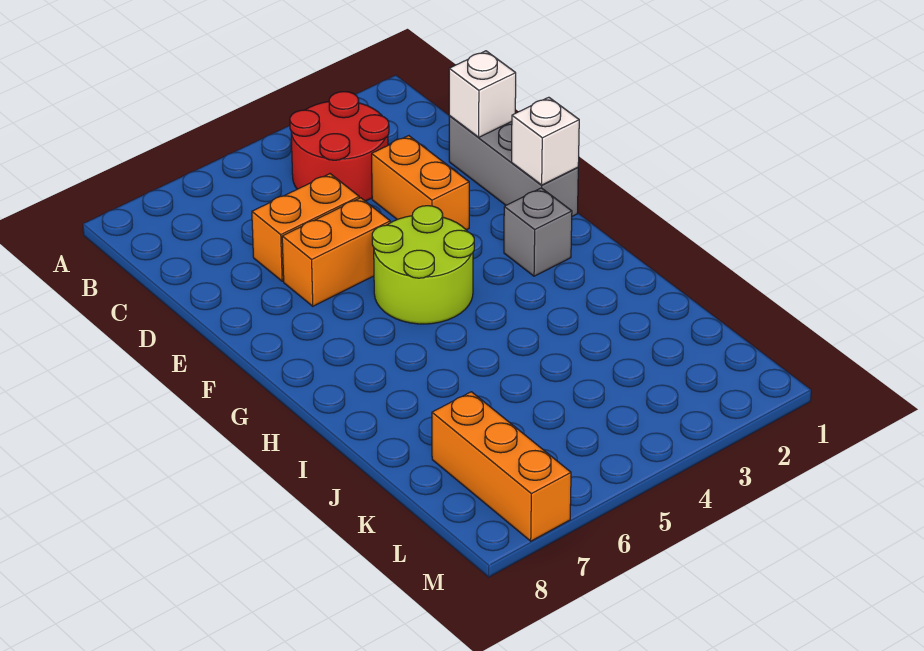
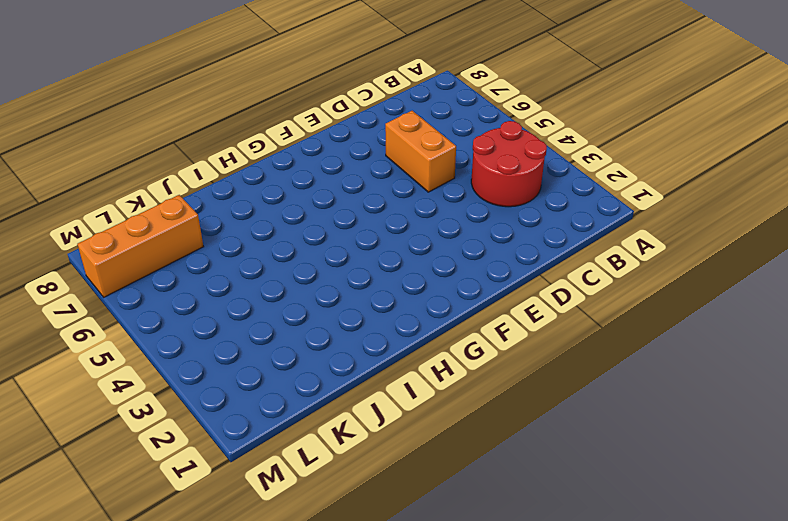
none -> grey 1x3 brick [449,116,578,216]
none -> orange 1x2 brick [372,136,469,230]

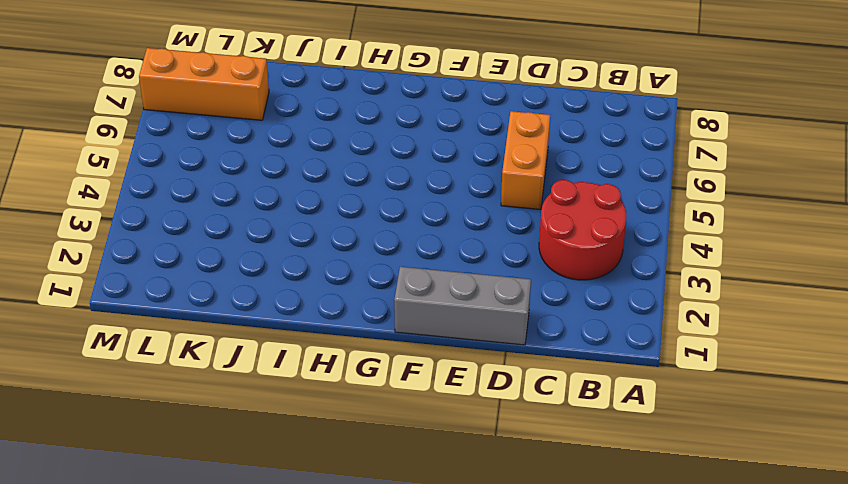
none -> orange 1x2 brick [372,136,469,230]
none -> orange 1x2 brick [282,198,390,306]

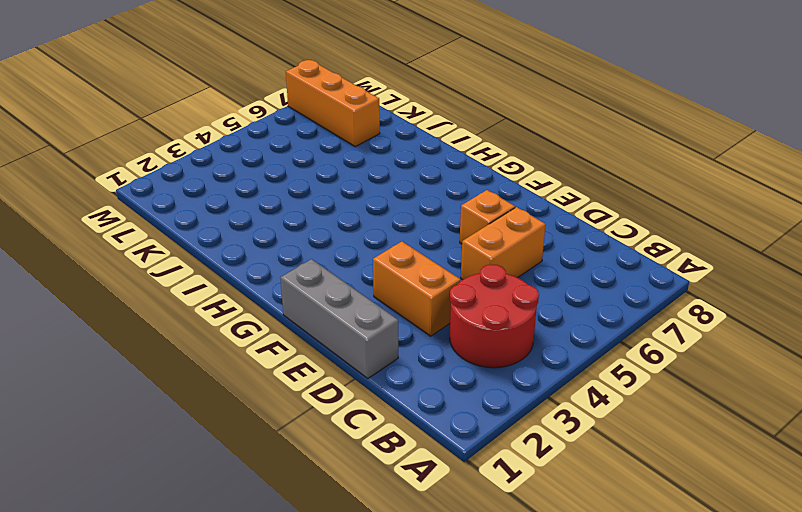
orange 1x1 brick [460,190,515,244] -> orange 1x2 brick [282,198,390,306]
none -> lime 2x2 round brick [372,206,474,324]
none -> grey 1x1 brick [504,188,572,276]

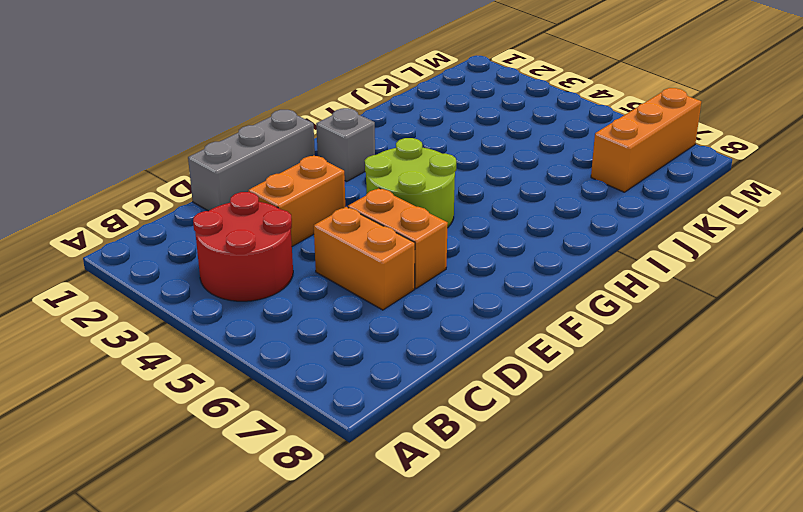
none -> white 1x1 brick [449,51,516,137]
none -> white 1x1 brick [512,97,579,185]

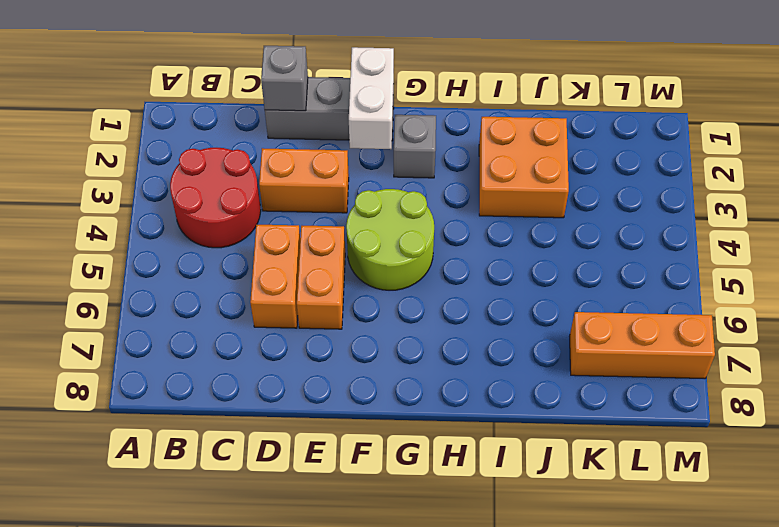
grey 1x1 brick [261,46,308,111] -> white 1x1 brick [449,51,516,137]
white 1x2 brick [349,47,394,149] -> white 1x1 brick [512,97,579,185]
orange 2x2 brick [479,117,569,218] -> none

